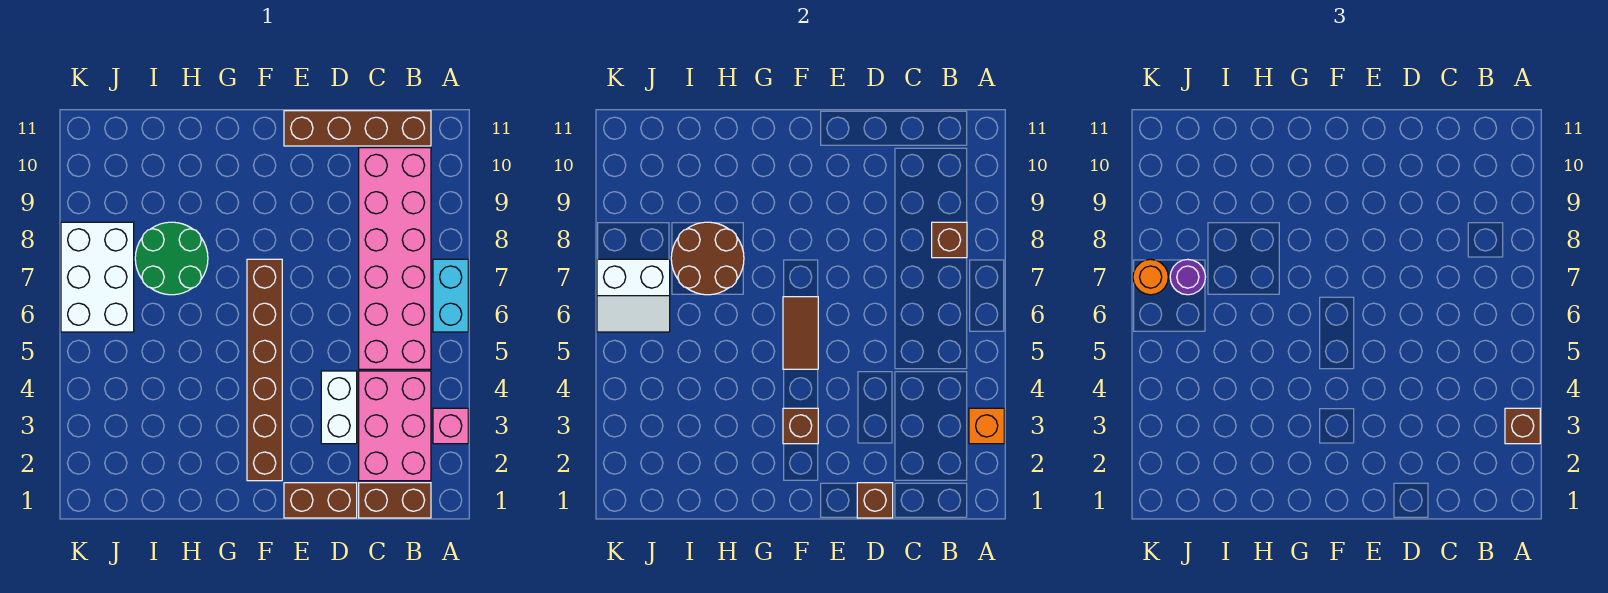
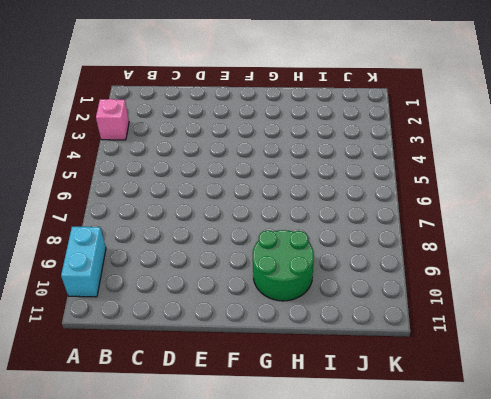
cyan 1x2 brick [61,227,106,297] -> cyan 1x2 brick moved to [433,259,468,332]
green 2x2 round brick [253,230,314,301] -> green 2x2 round brick moved to [135,222,208,295]
none -> brown 1x2 brick [359,483,431,518]
none -> pink 2x3 brick [359,371,431,481]
none -> pink 2x6 brick [359,148,431,369]

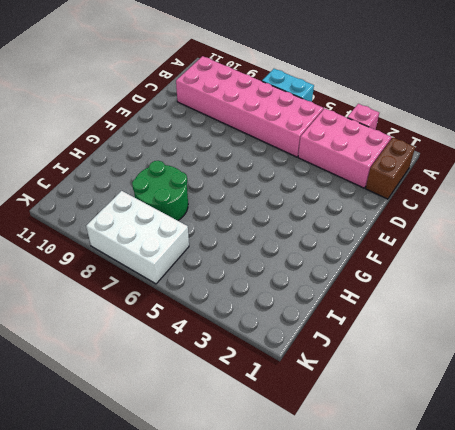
none -> brown 1x4 brick [284,111,431,146]
none -> brown 1x2 brick [284,483,357,518]
none -> white 1x2 brick [321,371,357,444]

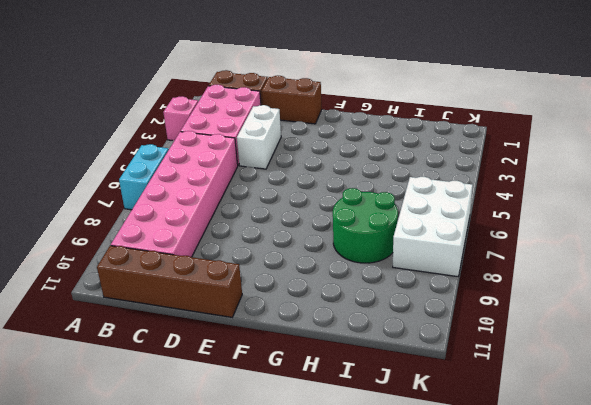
none -> brown 1x6 brick [247,259,282,481]
none -> orange 1x1 brick [969,408,1004,444]
none -> brown 1x1 brick [932,222,967,258]

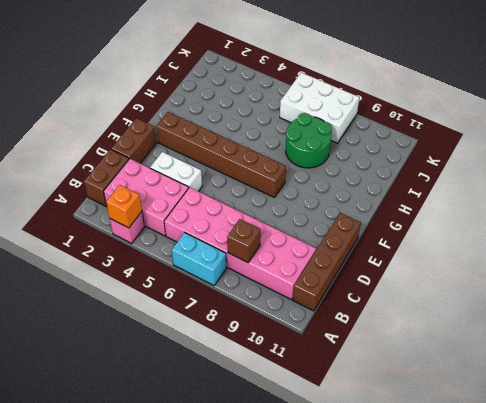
none -> brown 1x1 brick [857,483,893,518]
none -> brown 1x1 brick [783,408,818,444]
none -> brown 1x2 tile [783,297,818,369]

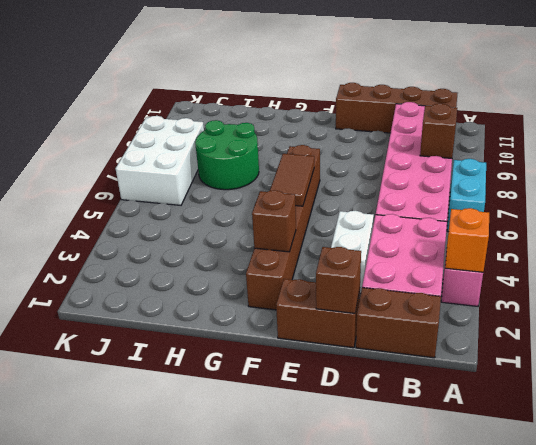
none -> brown 2x2 round brick [671,222,744,295]
none -> white 2x2 slope [597,259,670,332]
none -> brown 1x1 brick [1505,408,1540,444]

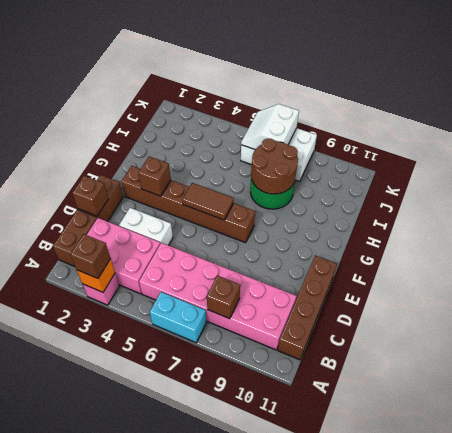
none -> purple 1x1 round brick [1170,259,1205,295]
none -> orange 1x1 round brick [1133,259,1168,295]

